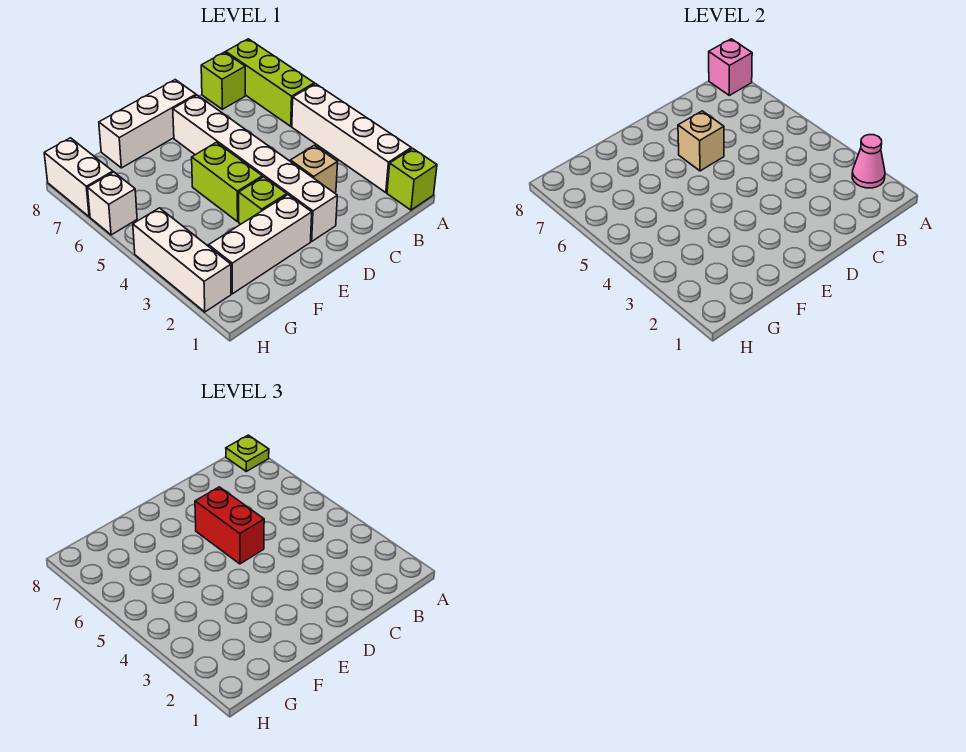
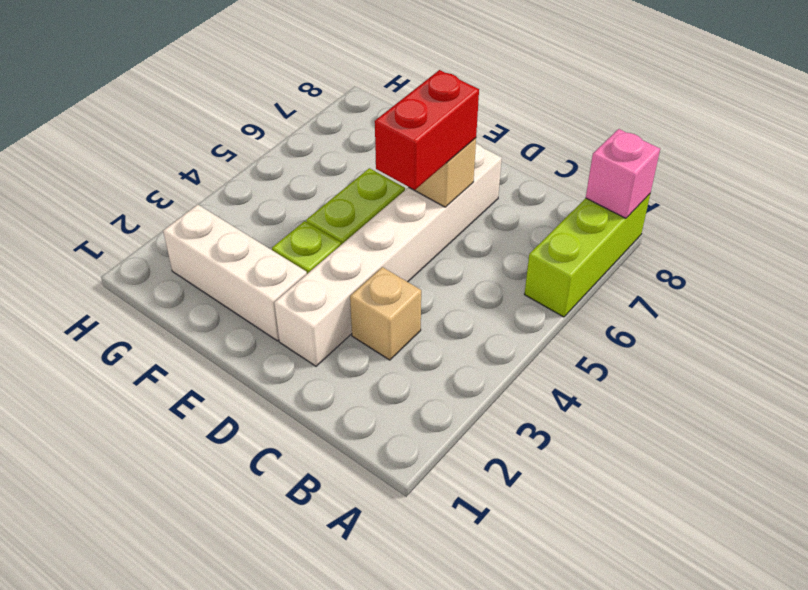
none -> lime 1x1 brick [387,148,437,210]
none -> white 1x4 brick [292,84,411,193]
none -> lime 1x1 brick [201,52,245,109]

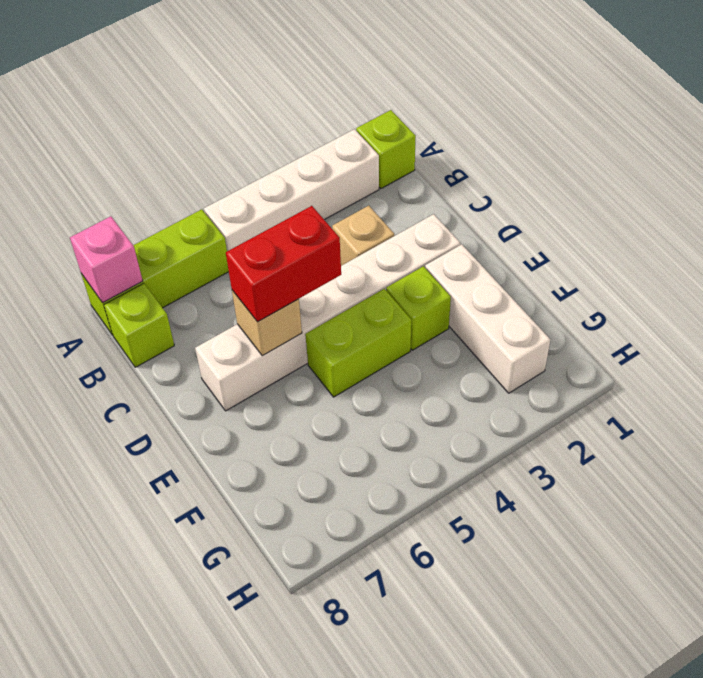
none -> white 1x3 brick [99,80,196,168]
none -> white 1x3 brick [133,208,231,312]
none -> white 1x1 brick [88,172,137,235]

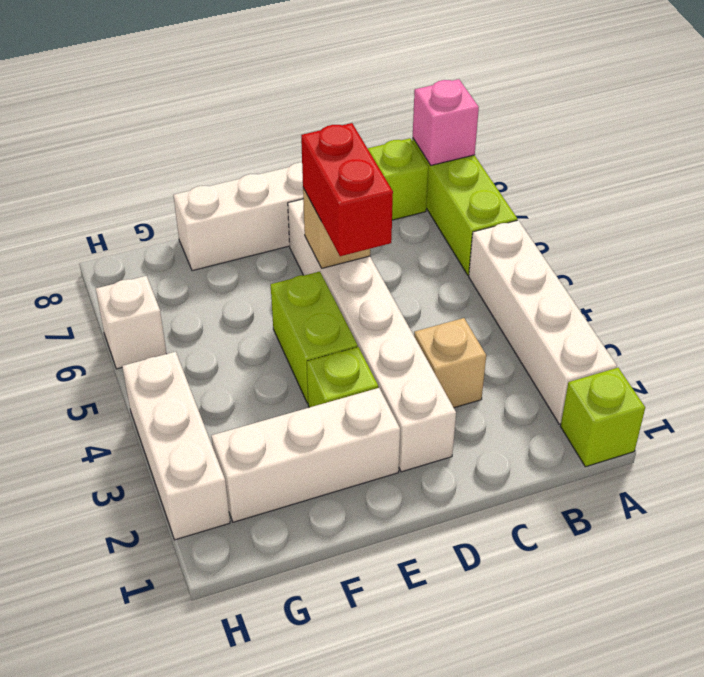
none -> white 1x2 brick [44,138,113,217]
none -> pink 1x1 cone [852,135,885,188]
none -> lime 1x1 plate [226,435,269,471]

